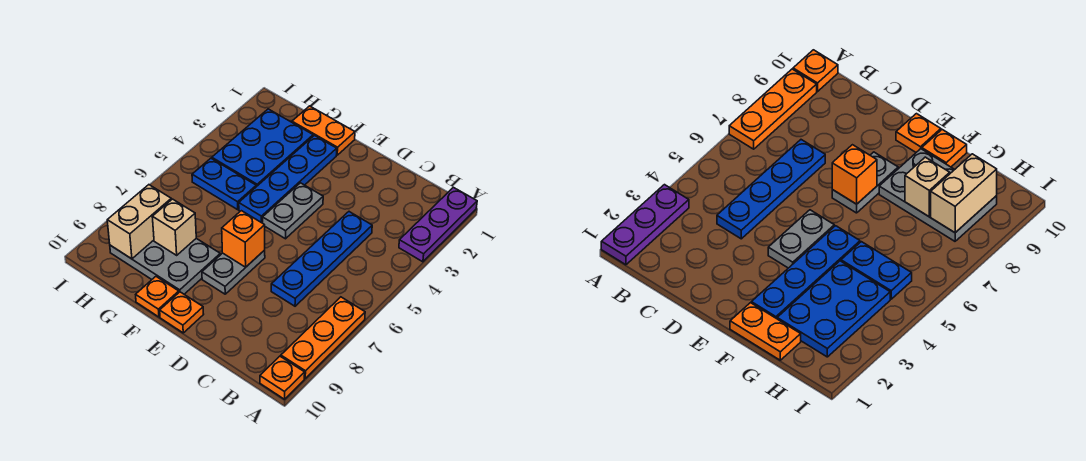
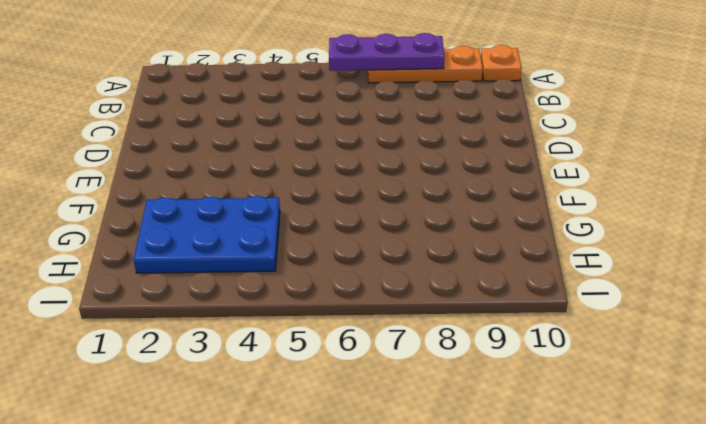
purple 1x3 plate [329,33,444,71] -> purple 1x3 plate moved to [399,187,477,262]
none -> blue 1x4 plate [271,212,372,306]
none -> grey 1x2 plate [263,183,323,239]
none -> grey 1x2 plate [202,250,265,294]

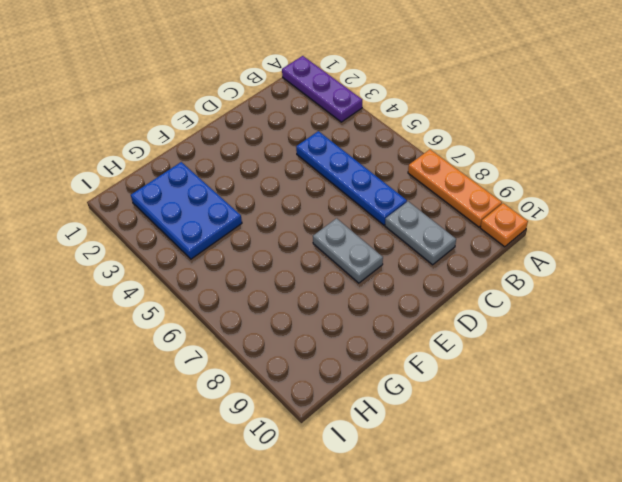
grey 1x2 plate [385,201,456,265] -> grey 1x2 plate moved to [263,183,323,239]
none -> orange 1x1 plate [160,292,204,333]
none -> orange 1x2 plate [292,106,355,155]
none -> blue 1x4 plate [239,135,337,223]

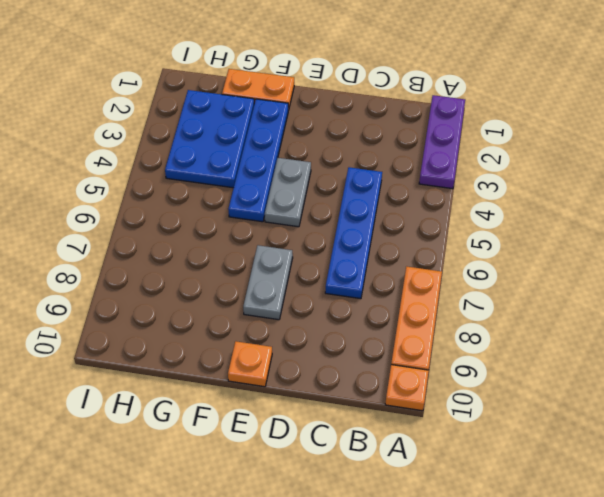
none -> grey 2x3 plate [110,238,220,294]
none -> orange 1x1 plate [136,277,179,317]
none -> blue 1x2 plate [192,158,256,210]

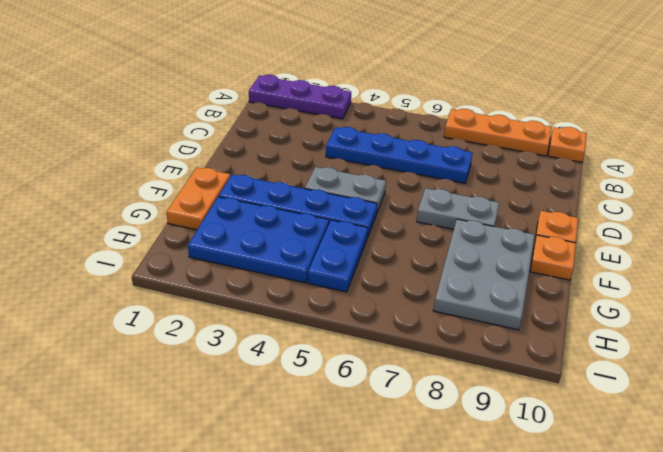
none -> orange 1x1 brick [222,211,265,267]
none -> tan 1x1 brick [152,199,196,255]
none -> tan 1x2 brick [107,185,171,259]

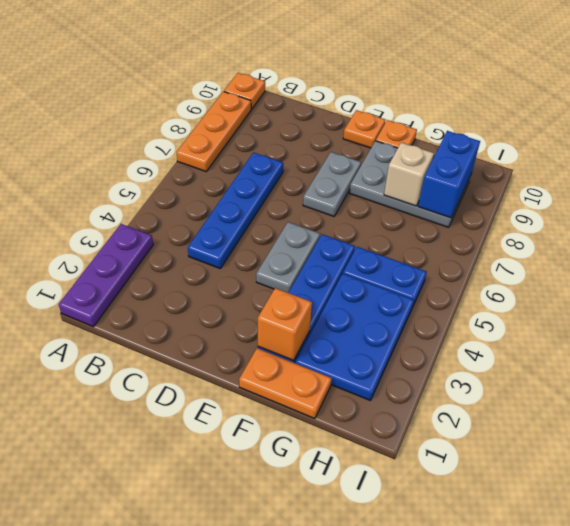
orange 1x1 brick [258,288,312,361] -> orange 1x1 brick moved to [222,211,265,267]
blue 1x2 brick [418,131,480,218] -> tan 1x2 brick [107,185,171,259]

